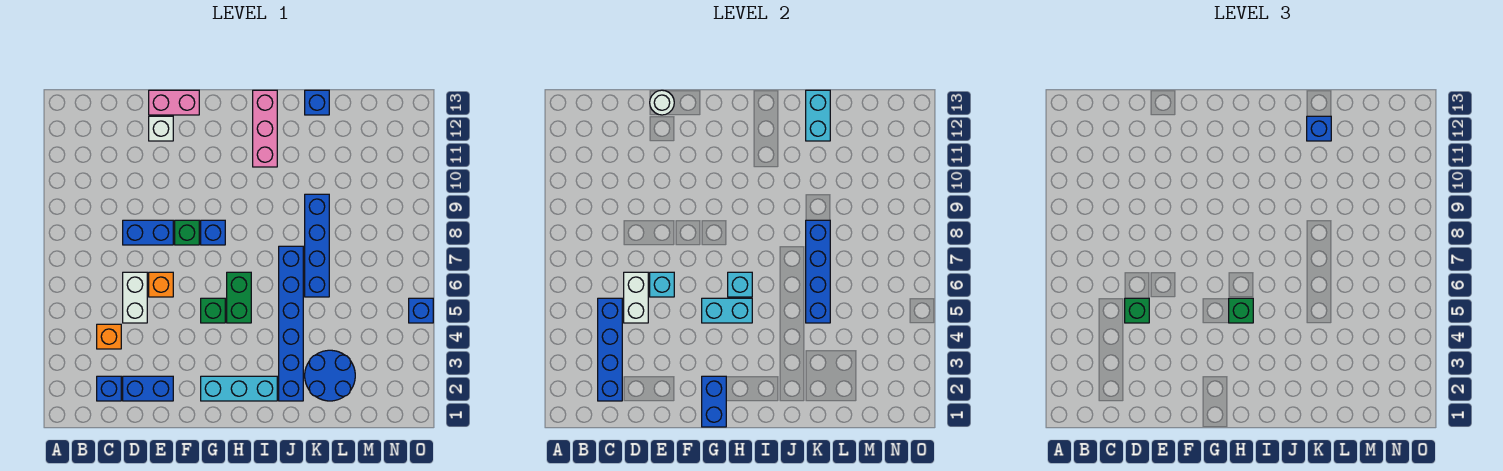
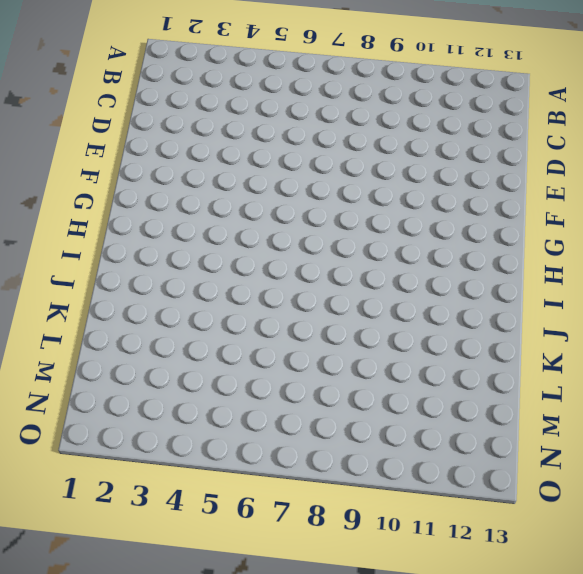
none -> blue 1x1 brick [97,376,121,401]
none -> orange 1x1 brick [97,324,121,349]
none -> blue 1x2 brick [123,376,173,401]
none -> white 1x2 brick [123,272,147,323]

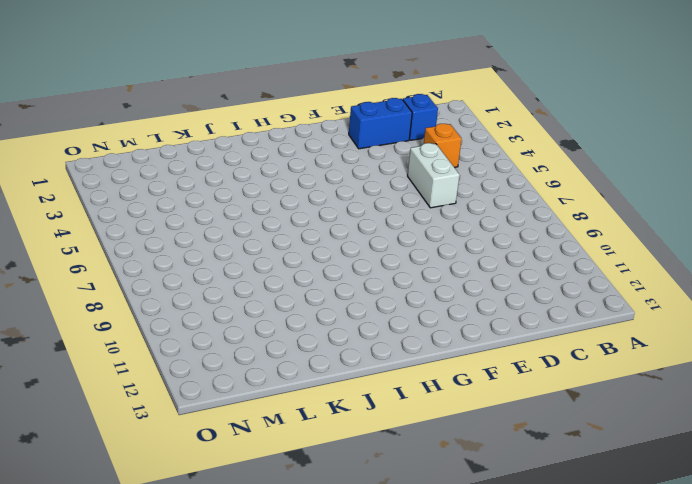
none -> blue 1x2 brick [123,220,173,245]
none -> orange 1x1 brick [149,272,173,297]
none -> white 1x1 brick [149,116,173,141]
none -> pink 1x2 brick [149,90,199,115]

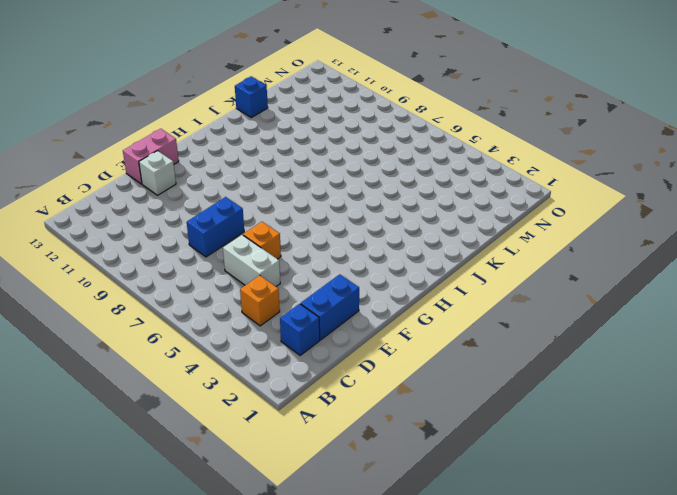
none -> green 1x1 brick [175,220,199,245]
none -> cyan 1x3 brick [201,376,277,401]
none -> green 1x1 brick [201,298,225,323]
none -> blue 1x1 brick [201,220,225,245]

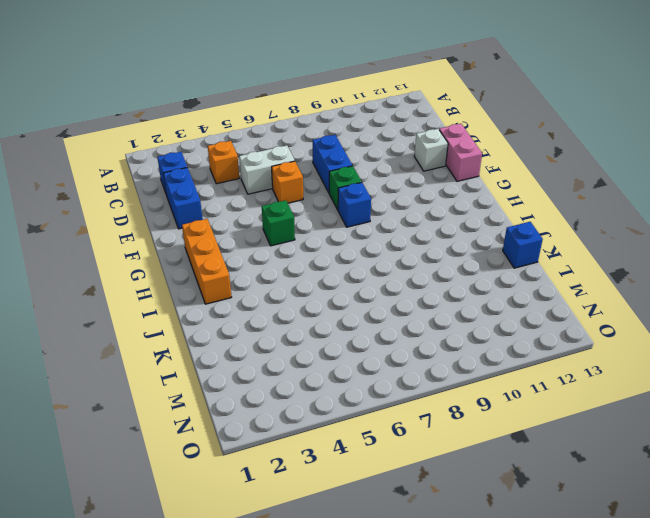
orange 1x3 brick [182,219,231,304] -> cyan 1x3 brick [201,376,277,401]
none -> green 1x2 brick [227,272,251,323]
none -> pink 1x3 brick [253,90,277,167]
none -> blue 1x6 brick [279,246,303,401]
none -> blue 2x2 round brick [305,350,355,401]

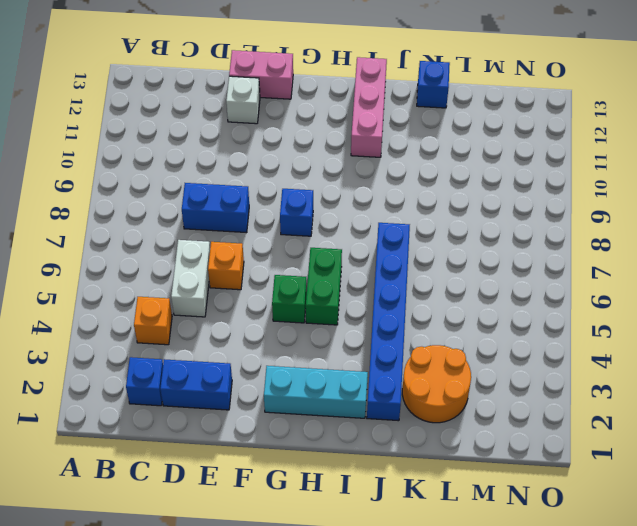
orange 2x2 round brick [402,345,471,423] -> blue 2x2 round brick [305,350,355,401]
none -> green 1x1 brick [175,220,199,245]
none -> blue 1x4 brick [305,194,329,297]
none -> blue 1x1 brick [409,298,433,323]
none -> blue 1x4 brick [598,298,622,401]

